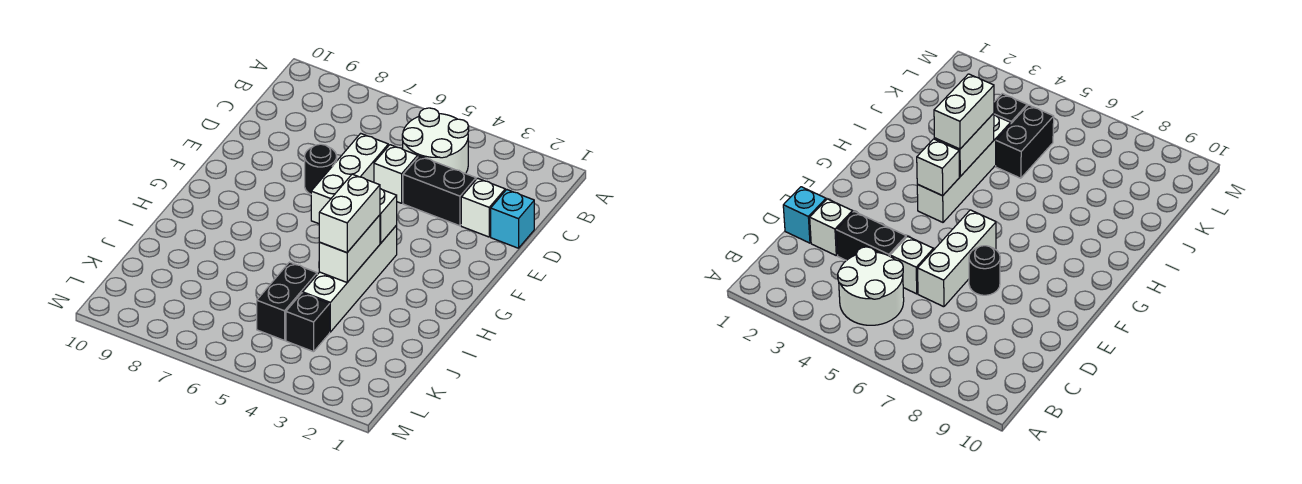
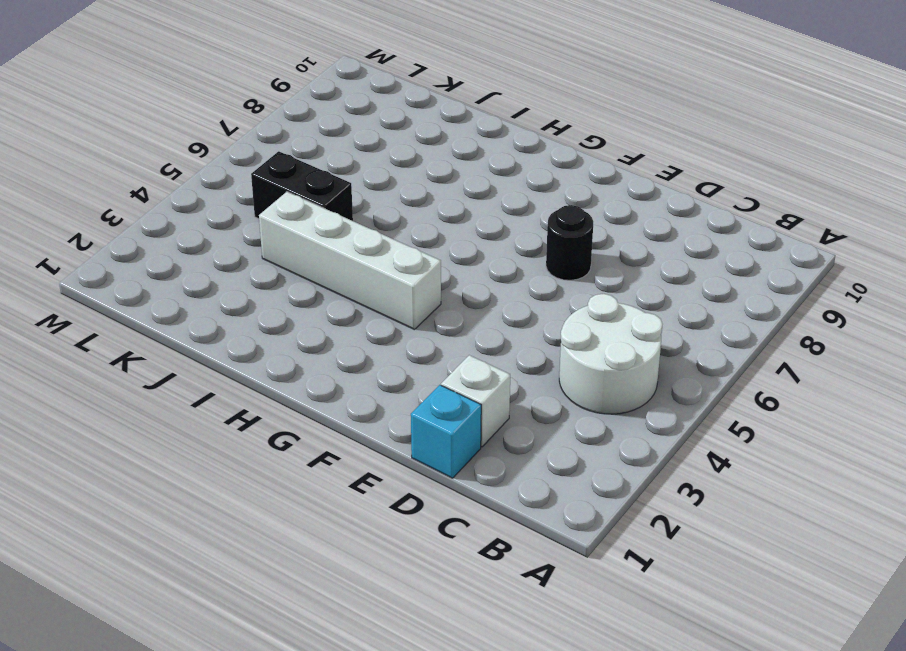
none -> black 1x2 brick [403,156,476,226]
none -> white 1x1 brick [374,145,418,203]
none -> white 1x3 brick [311,133,388,224]

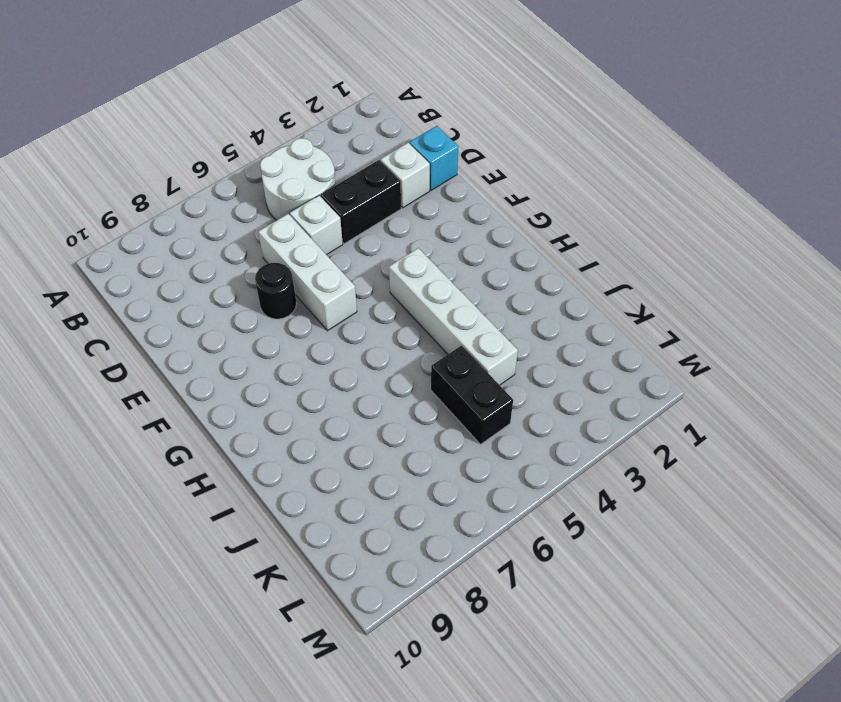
none -> black 1x1 brick [286,293,330,352]
none -> white 1x1 brick [380,189,397,243]
none -> white 1x2 brick [319,215,380,282]

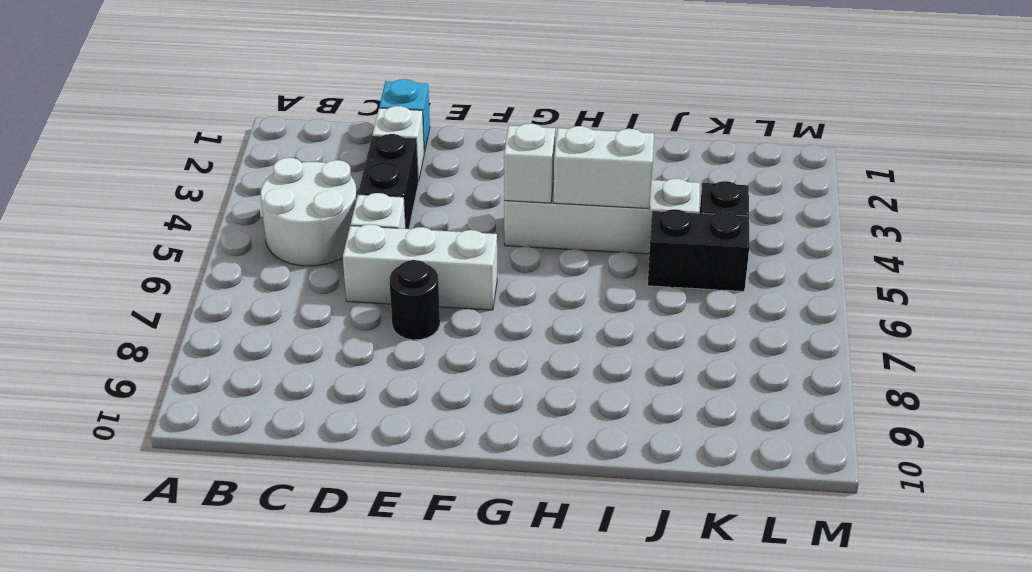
none -> white 1x2 brick [319,174,380,253]

